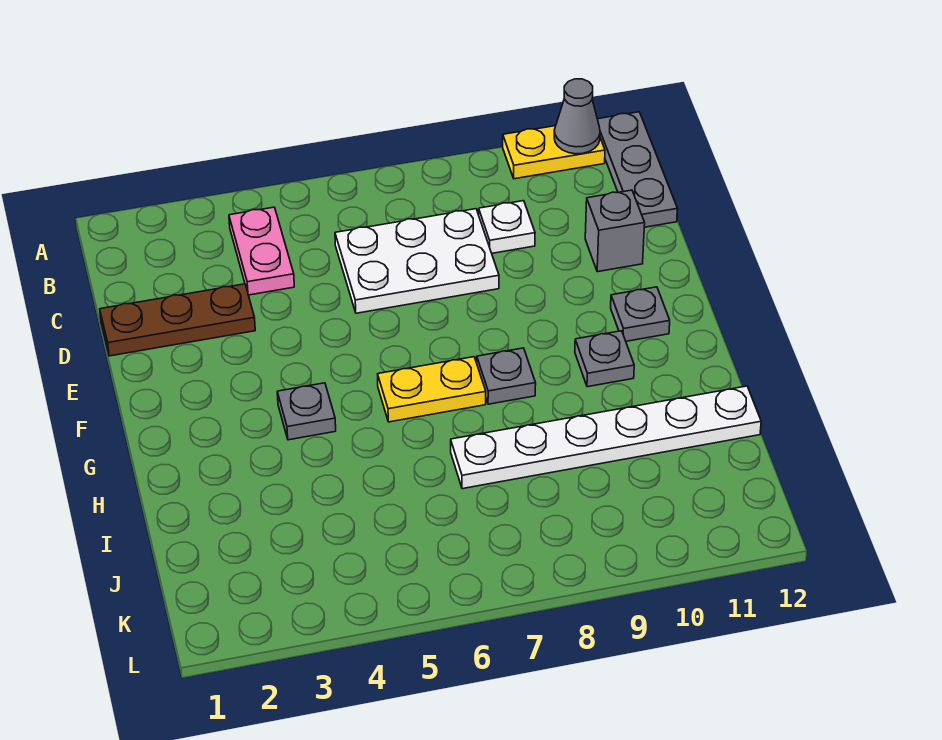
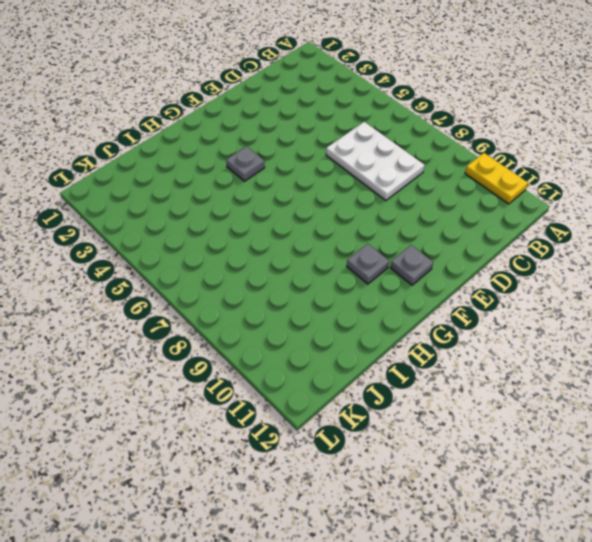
none -> grey 1x3 plate [598,112,678,227]
none -> pink 1x2 plate [229,207,294,295]
none -> white 1x1 plate [479,201,535,253]

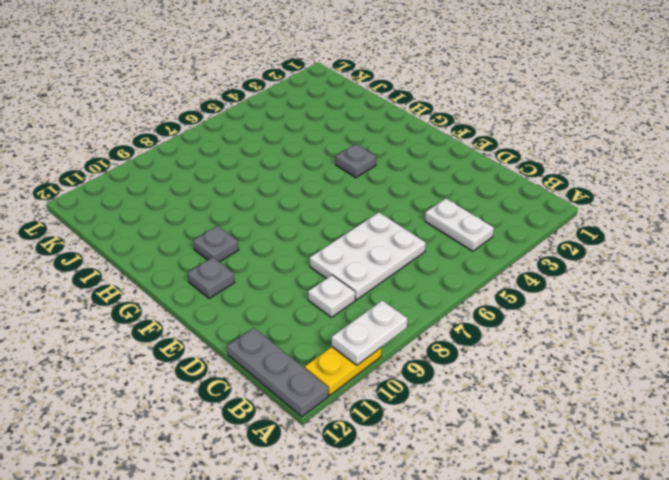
white 1x2 plate [332,300,408,365] -> none
white 1x2 plate [425,198,494,251] -> pink 1x2 plate [229,207,294,295]
none -> brown 1x3 plate [100,284,255,356]
none -> grey 1x1 brick [585,190,645,272]
none -> yellow 1x2 plate [378,357,486,422]

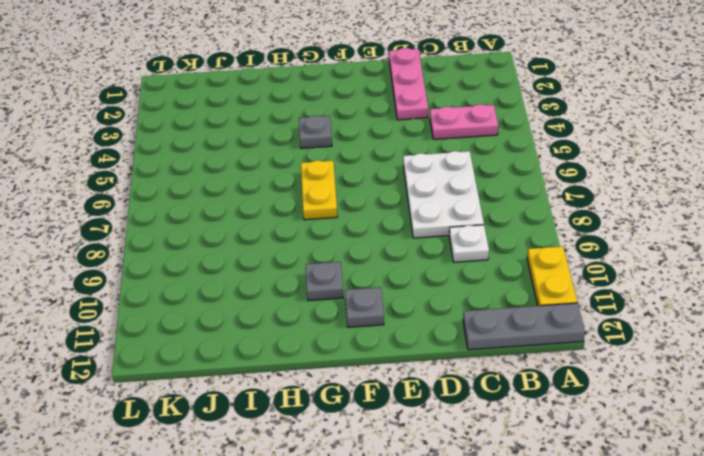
pink 1x3 plate [389,48,428,120] -> brown 1x3 plate [100,284,255,356]
none -> grey 1x1 brick [585,190,645,272]
none -> grey 1x1 plate [477,348,536,404]
none -> white 1x6 plate [451,386,761,489]

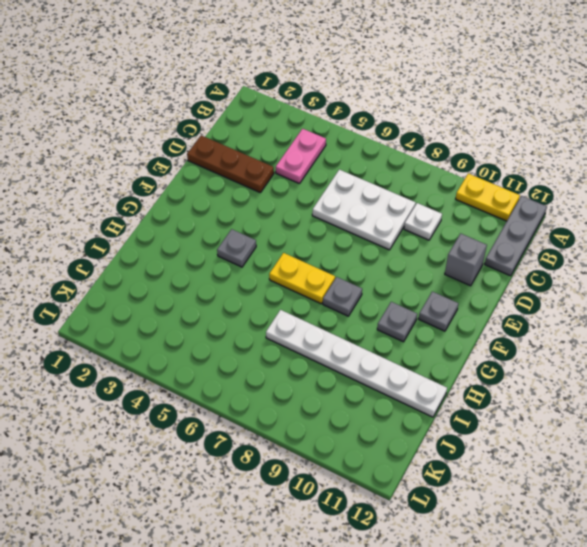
none -> grey 1x1 cone [554,79,600,154]

